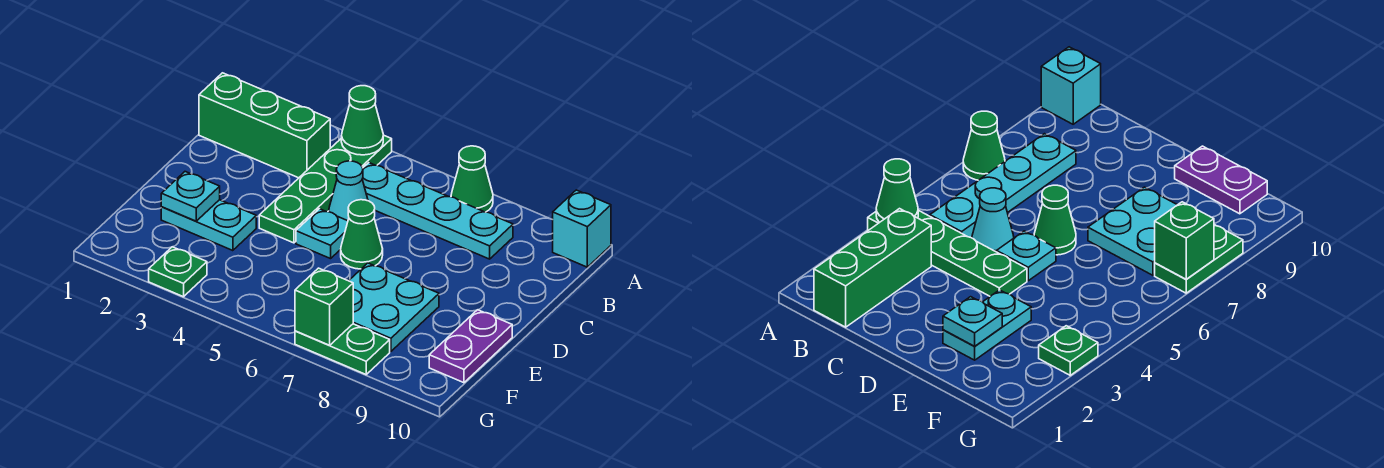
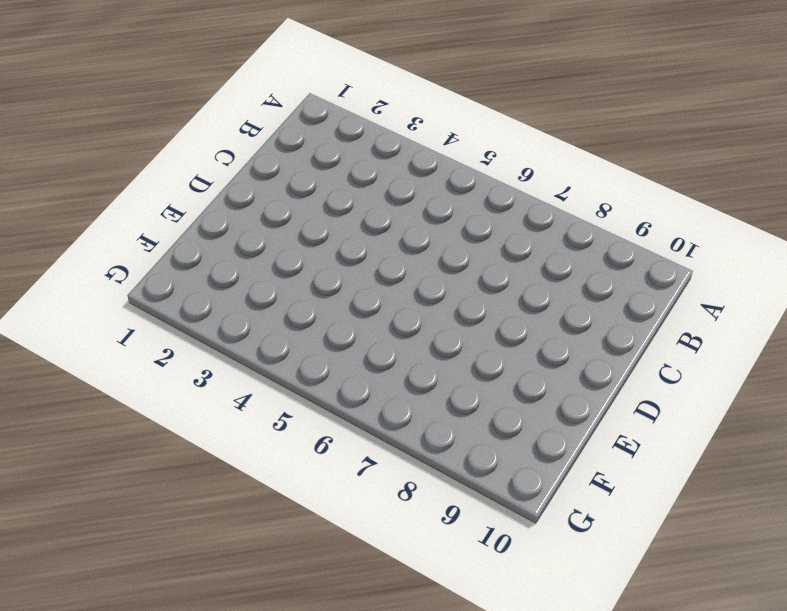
none -> green 1x4 plate [259,135,392,243]
none -> green 1x1 cone [451,146,493,212]
none -> cyan 1x1 brick [553,190,611,267]

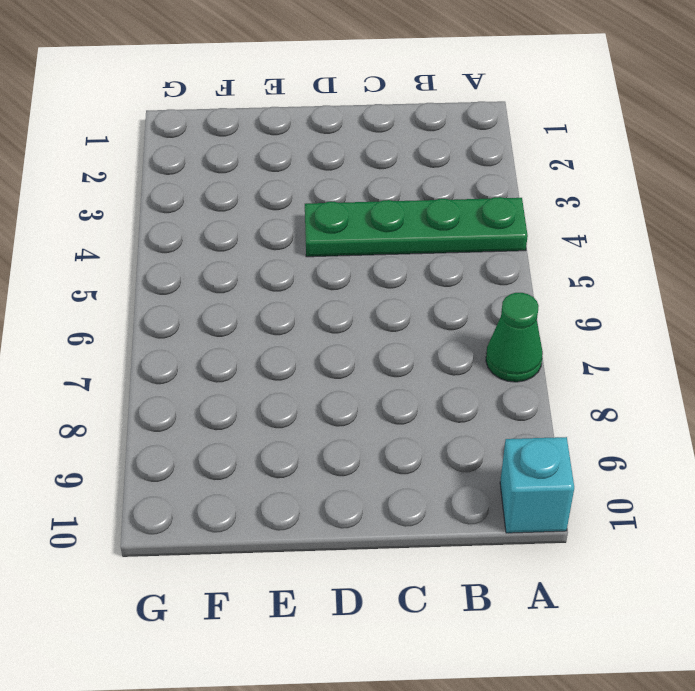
none -> green 1x3 brick [199,73,330,178]
none -> cyan 1x4 plate [362,163,513,259]
none -> cyan 1x1 cone [329,161,368,221]

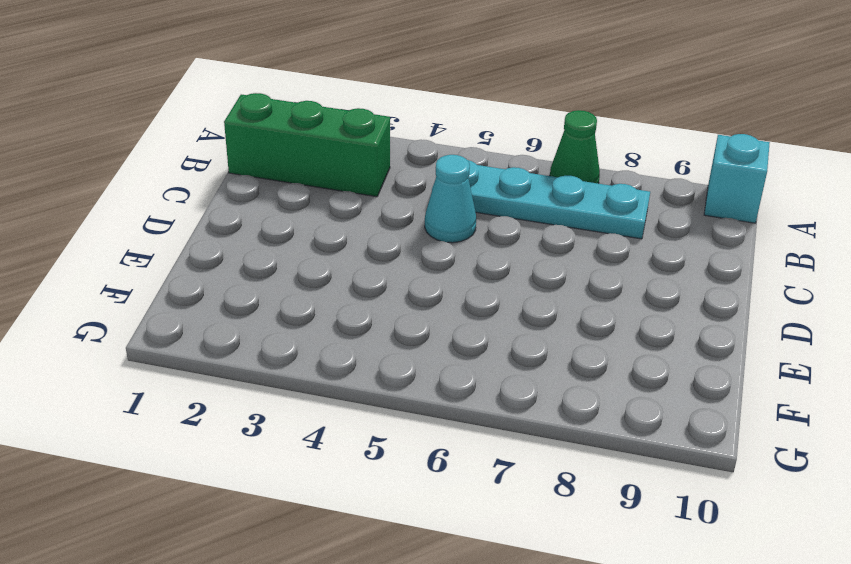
none -> green 1x4 plate [259,135,392,243]
none -> cyan 1x1 plate [296,209,348,259]
none -> green 1x1 cone [341,200,383,269]

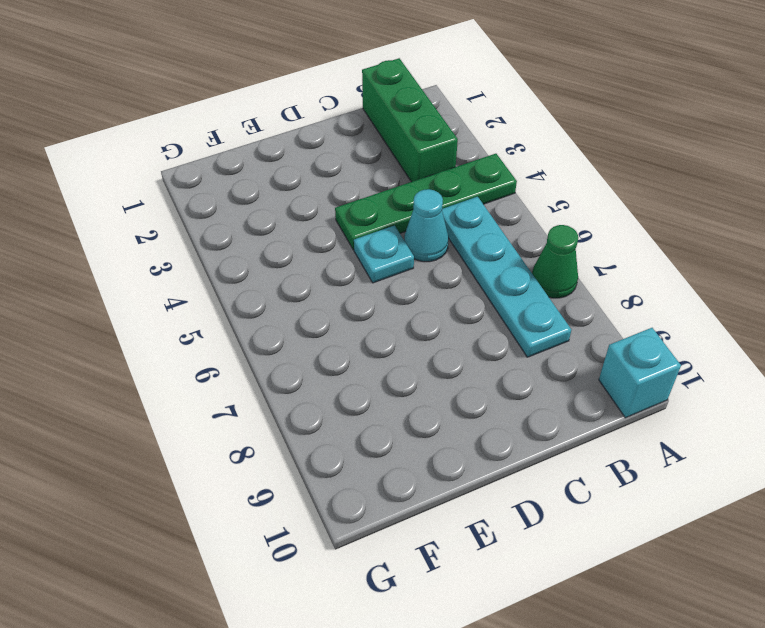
none -> green 1x1 cone [341,200,383,269]
none -> cyan 1x2 plate [161,200,256,251]
none -> cyan 2x2 plate [349,263,439,351]

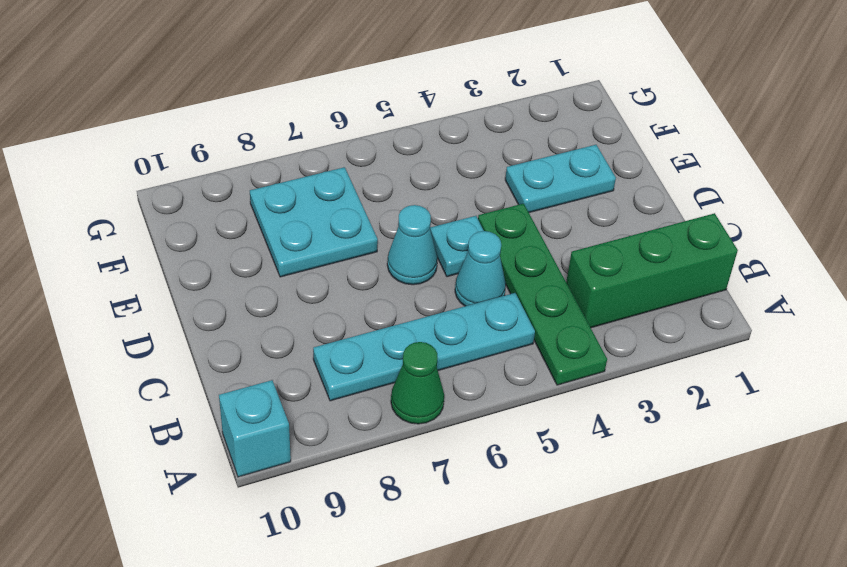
cyan 1x1 cone [387,205,438,285] -> green 1x1 cone [341,200,383,269]
none -> purple 1x2 plate [429,310,512,383]
none -> green 1x1 plate [149,247,207,297]
none -> green 1x2 plate [295,324,390,374]

